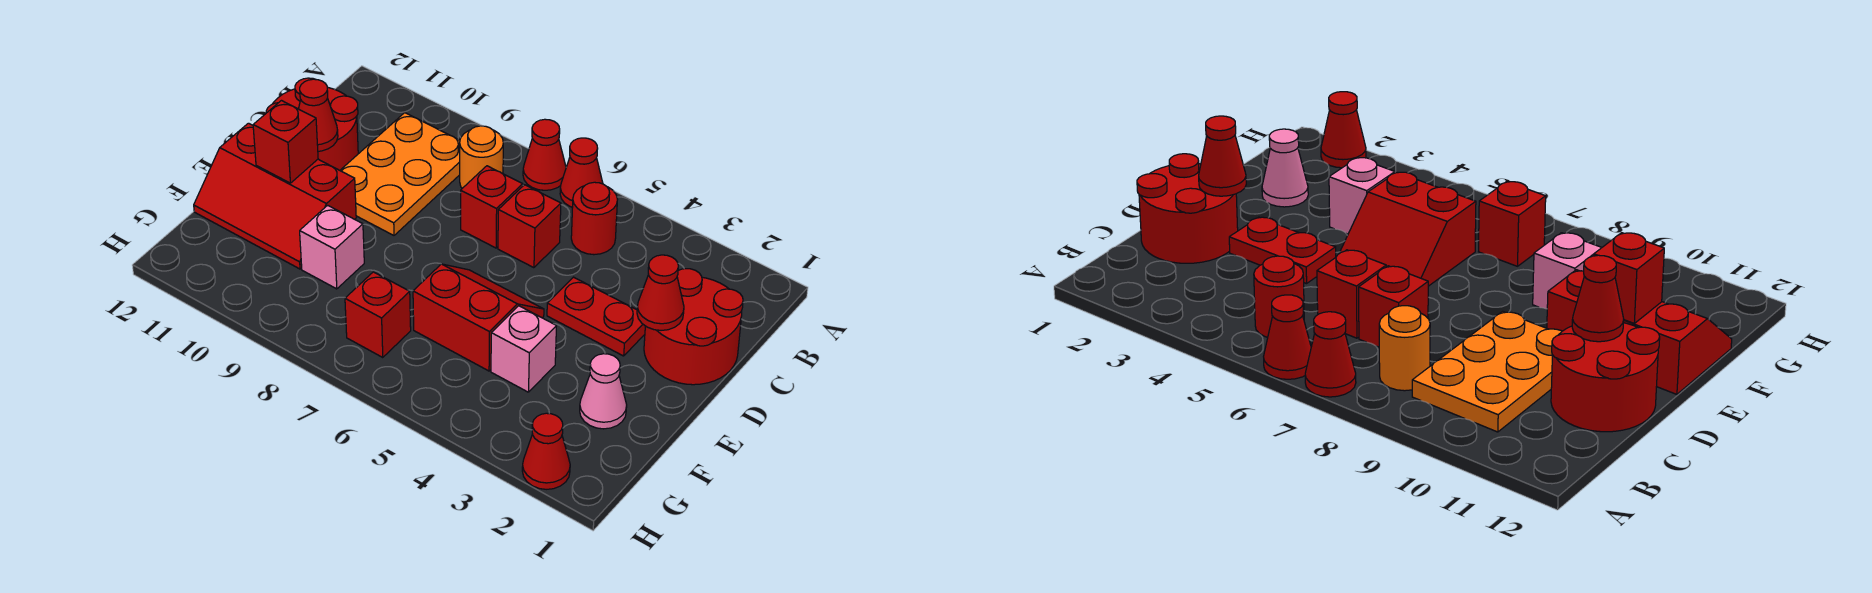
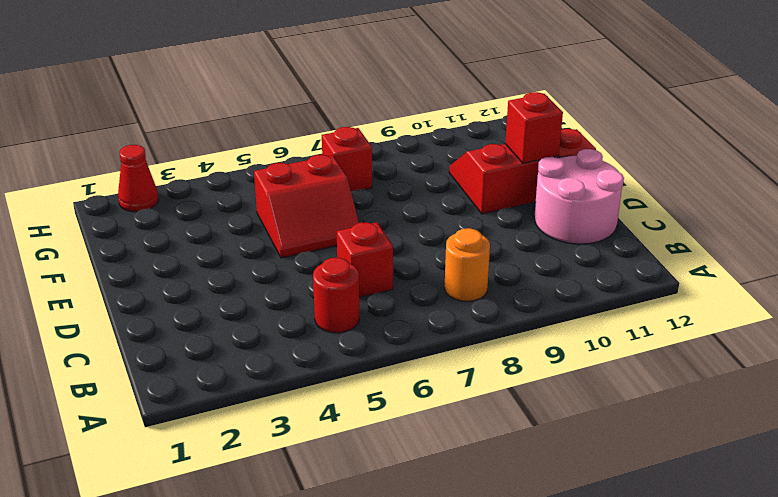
pink 2x2 round brick [534,149,624,244] -> red 2x2 round brick [266,78,358,170]
none -> red 1x1 cone [560,138,603,207]
none -> red 1x1 cone [523,119,566,190]
none -> orange 2x3 plate [340,113,460,235]

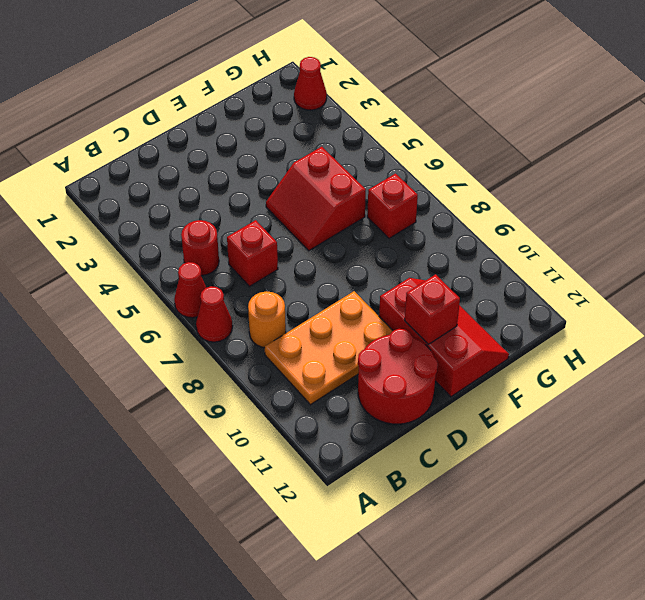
none -> red 2x2 round brick [644,269,743,385]
none -> red 1x1 brick [461,166,523,248]
none -> red 1x2 plate [547,277,645,356]

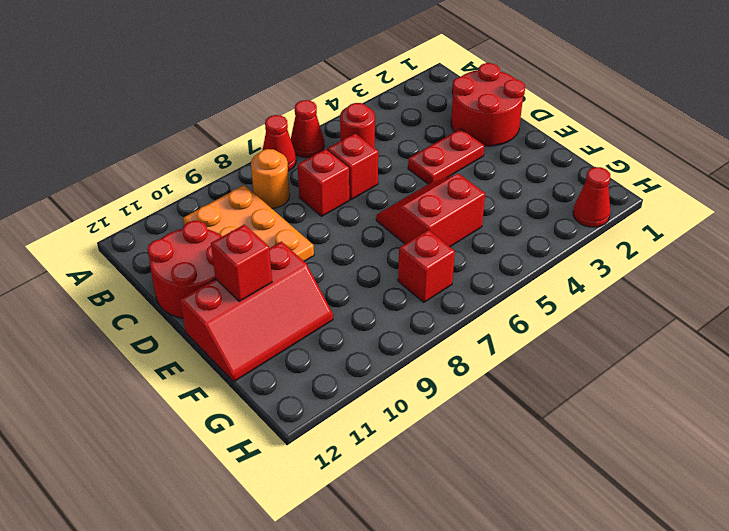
none -> pink 1x1 cone [580,354,627,429]
none -> pink 1x1 brick [491,306,556,392]
none -> pink 1x1 brick [300,205,364,289]

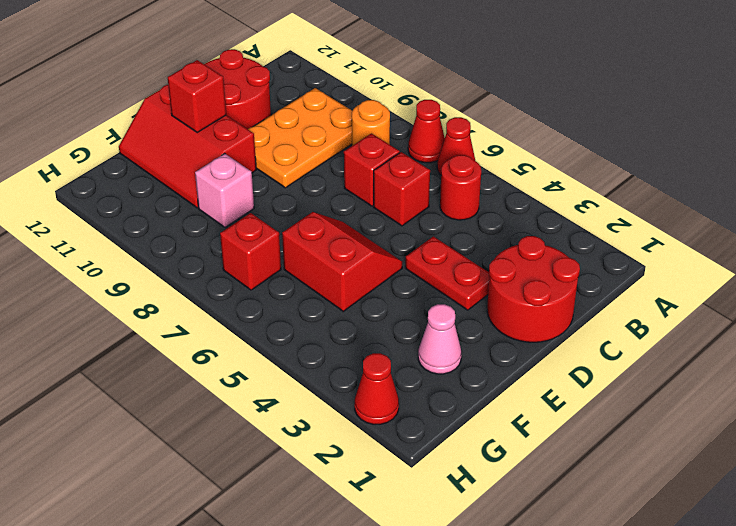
none -> pink 1x1 brick [491,306,556,392]
none -> red 1x1 cone [637,255,684,330]
none -> red 1x1 cone [299,79,338,151]

